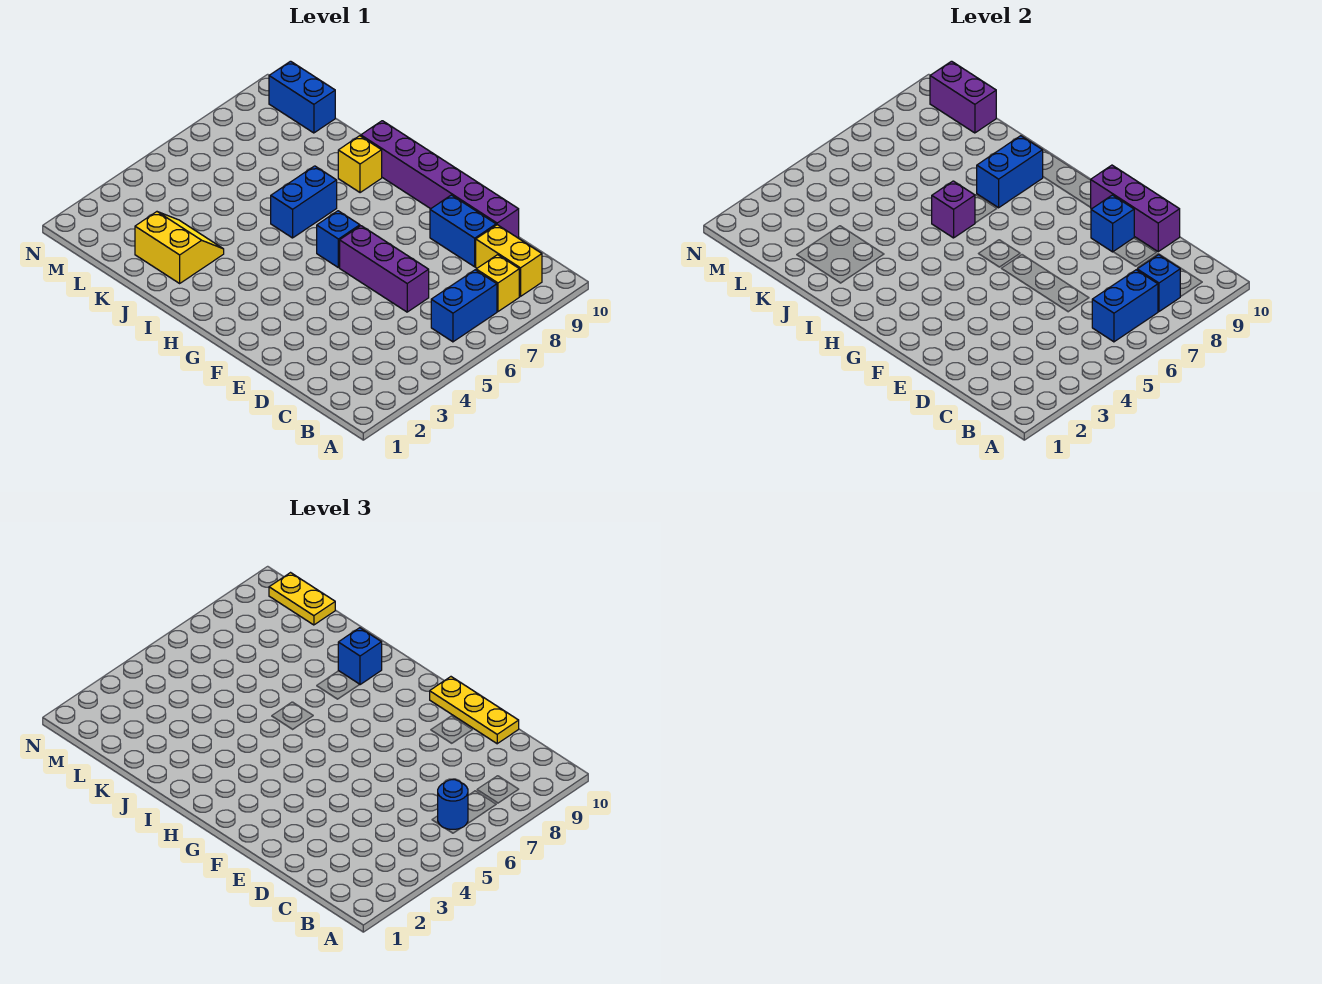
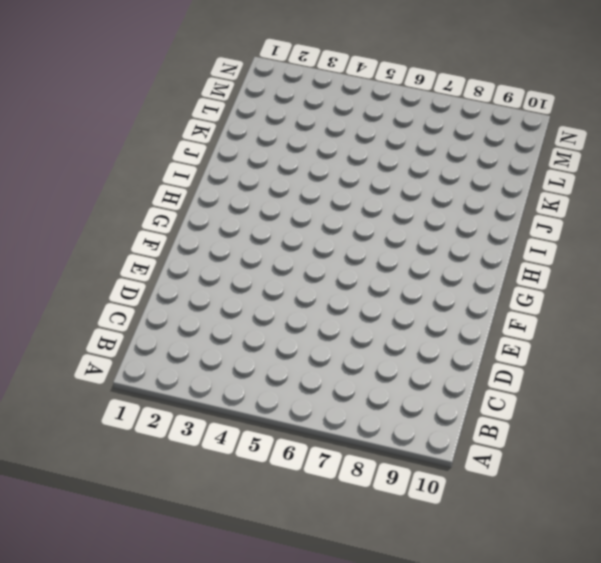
none -> blue 1x2 brick [431,270,497,342]
none -> yellow 1x1 brick [476,255,519,311]
none -> yellow 1x2 brick [476,225,542,296]

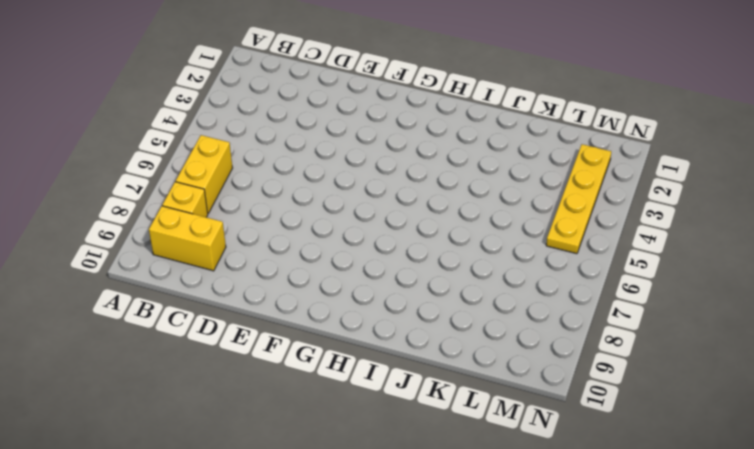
yellow 1x2 brick [176,135,232,213] -> blue 1x2 brick [431,270,497,342]
yellow 1x4 plate [546,144,611,254] -> none
none -> purple 1x3 brick [340,226,429,312]
none -> blue 1x2 brick [430,195,496,267]
none -> purple 1x6 brick [361,121,519,238]

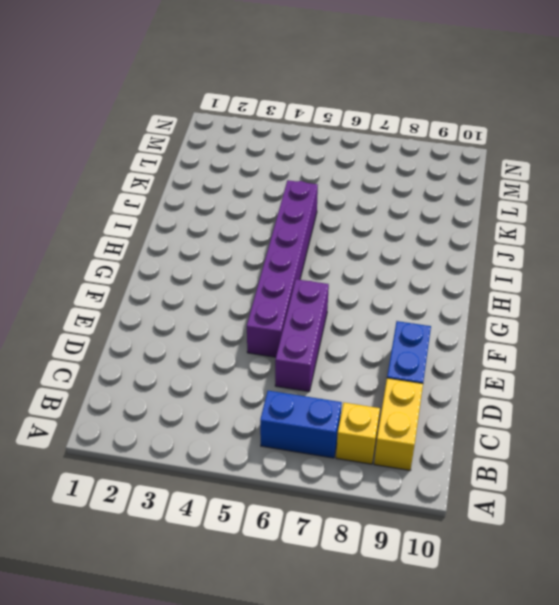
purple 1x6 brick [247,180,318,357] -> purple 1x6 brick moved to [361,121,519,238]
none -> blue 1x1 brick [317,211,360,268]
none -> blue 1x2 brick [271,166,337,238]
none -> yellow 1x1 brick [338,136,382,193]

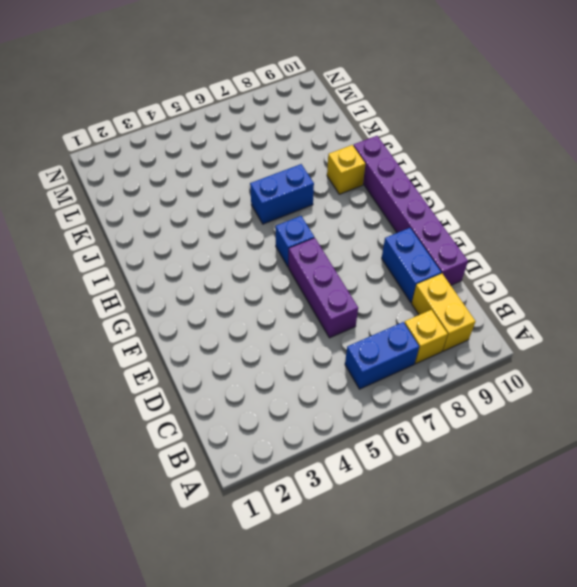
none -> yellow 2x2 slope [135,212,224,283]
none -> blue 1x2 brick [269,61,335,133]
none -> blue 1x2 brick [1092,270,1158,342]

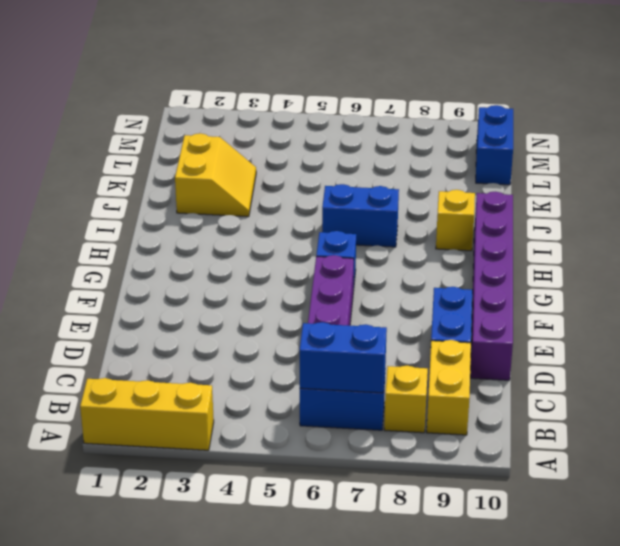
yellow 1x3 brick [80,378,214,450] -> none
none -> blue 1x1 brick [1137,255,1180,311]
none -> purple 1x3 brick [1090,165,1180,252]
none -> blue 1x1 brick [1091,195,1134,252]

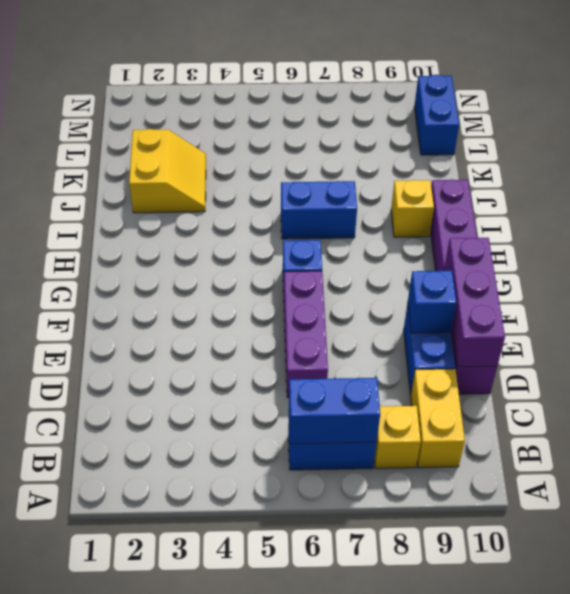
none -> blue 1x1 brick [1137,255,1180,311]
none -> purple 1x1 brick [932,181,975,238]
none -> blue 1x2 brick [977,136,1043,208]

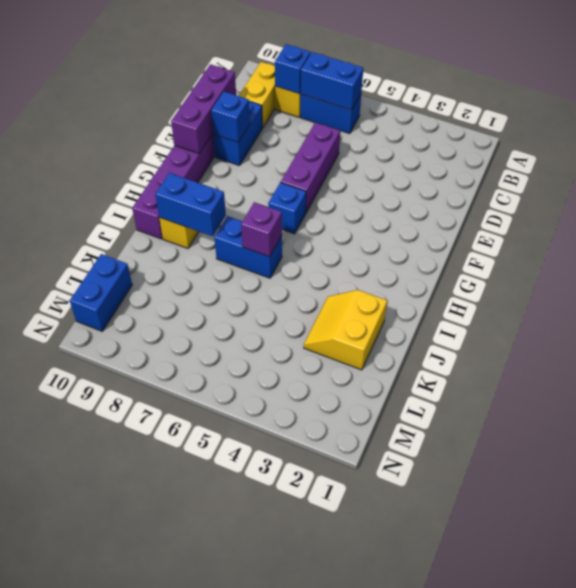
none -> purple 1x2 brick [930,61,996,133]
none -> blue 1x1 round brick [438,780,468,829]
none -> yellow 1x3 plate [430,677,519,744]

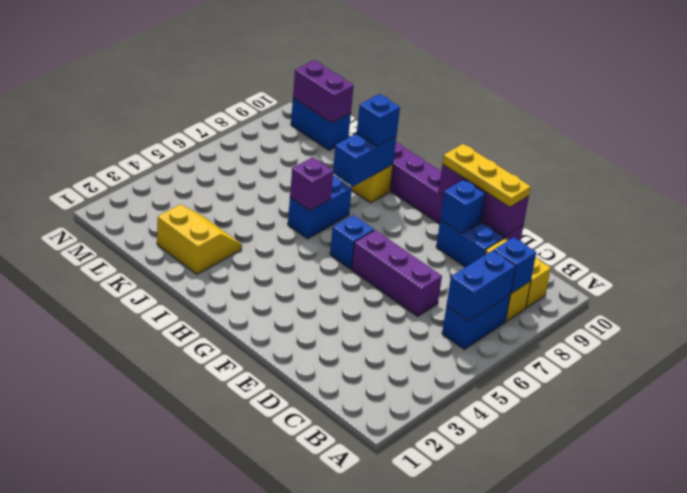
none -> blue 1x1 round brick [438,780,468,829]
none -> yellow 1x2 plate [269,573,335,625]

